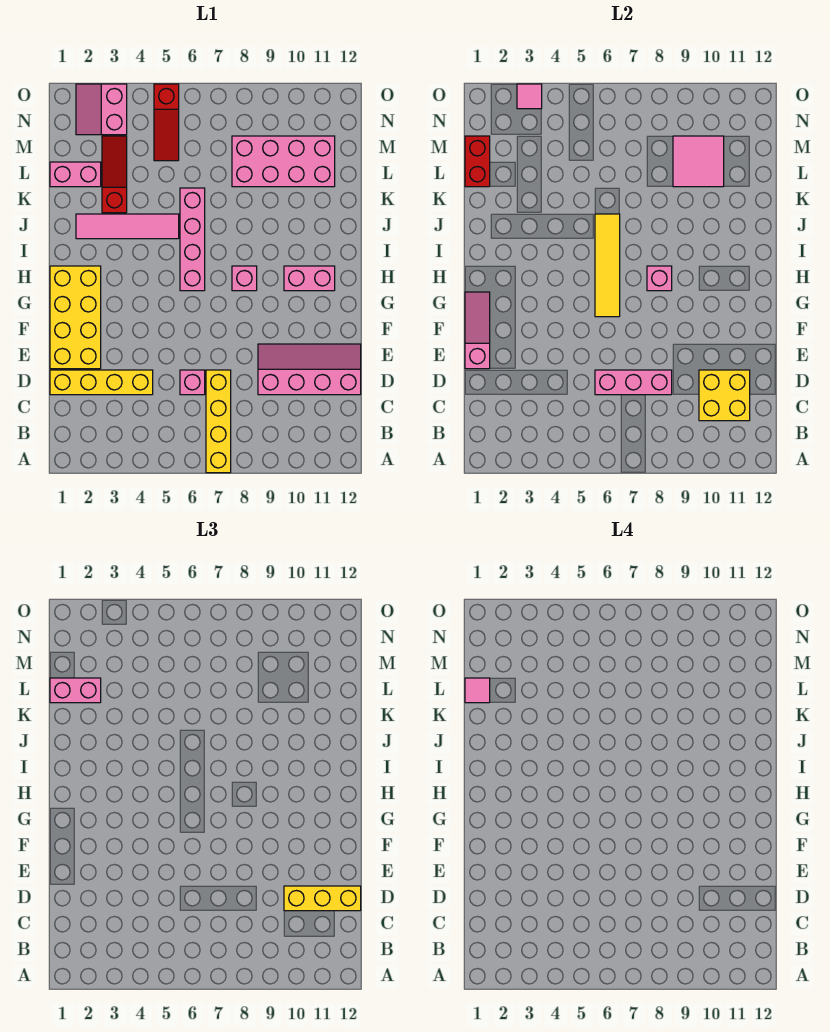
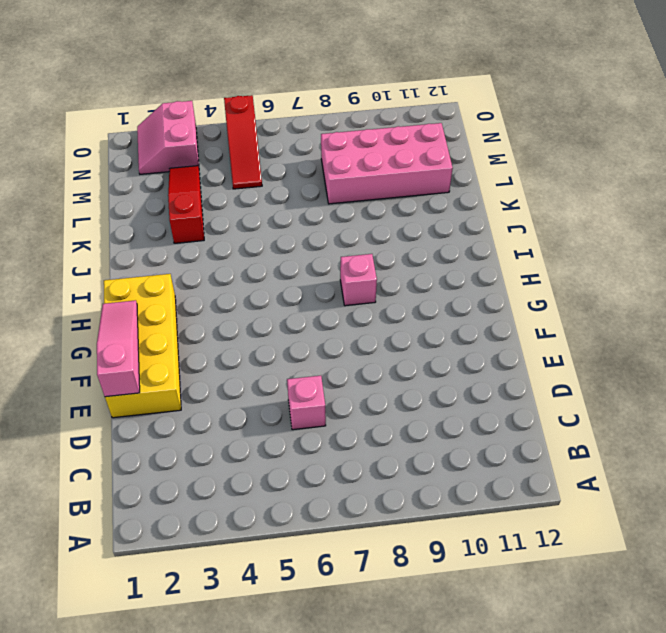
none -> yellow 1x4 brick [206,370,231,473]
none -> yellow 1x4 brick [50,370,153,395]
none -> pink 2x4 slope [258,344,361,395]

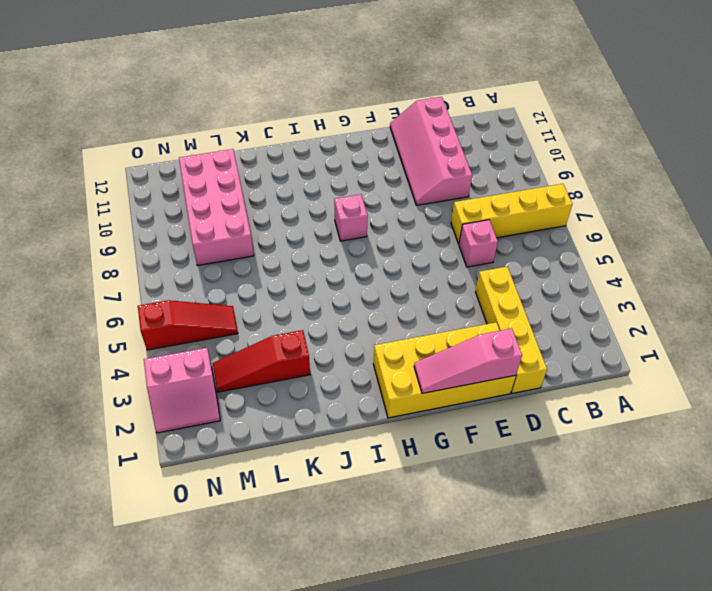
none -> pink 1x4 brick [180,188,205,291]
none -> pink 1x2 brick [284,266,335,291]
none -> pink 1x4 tile [76,214,179,239]

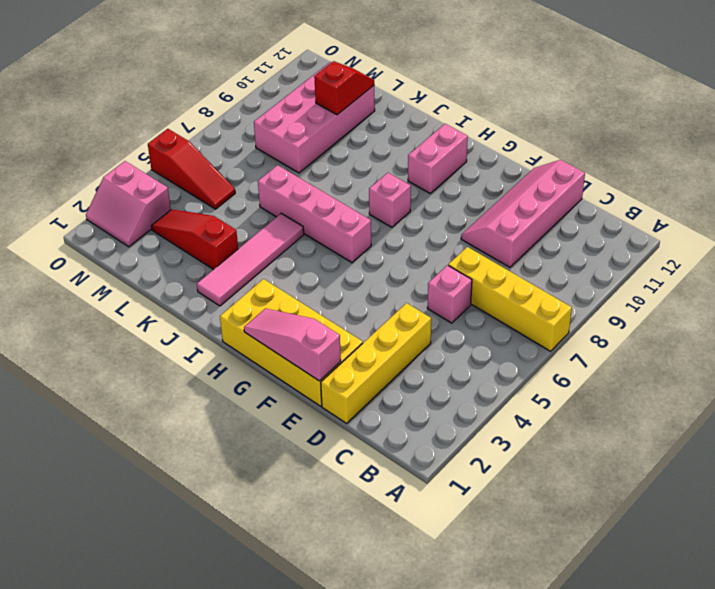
red 1x2 slope [314,61,374,115] -> pink 2x2 tile [673,136,724,187]
none -> pink 1x2 brick [50,162,101,187]
none -> yellow 2x2 brick [699,370,750,421]
none -> pink 1x3 brick [595,370,672,395]

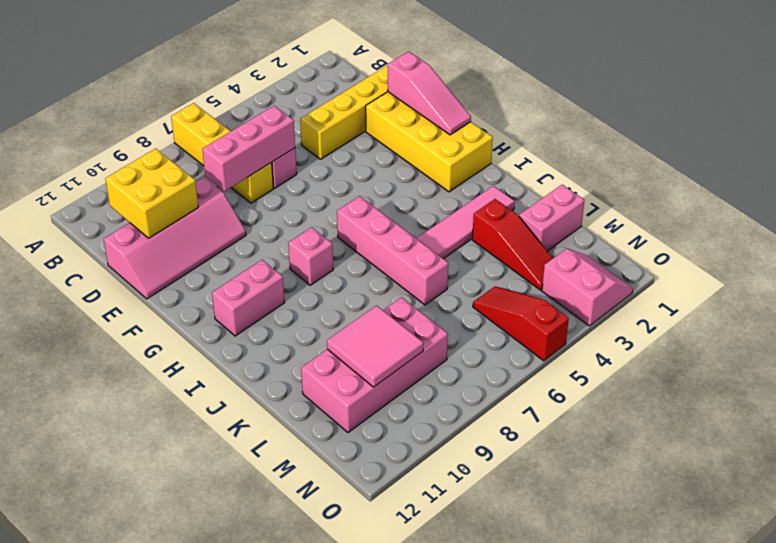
none -> yellow 1x4 tile [595,214,620,317]
none -> pink 1x1 brick [647,266,672,291]
none -> red 1x2 brick [465,136,490,187]

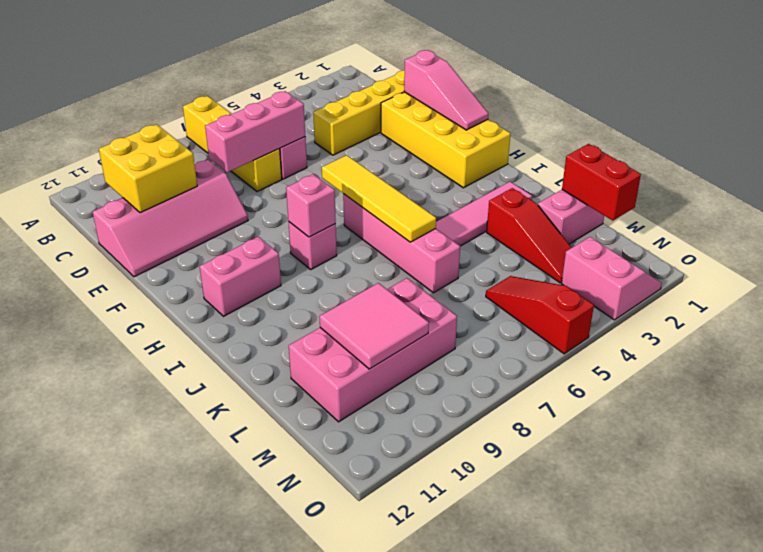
none -> pink 1x1 tile [517,84,542,109]
none -> yellow 1x3 brick [284,886,361,911]
none -> pink 1x2 brick [50,678,101,703]

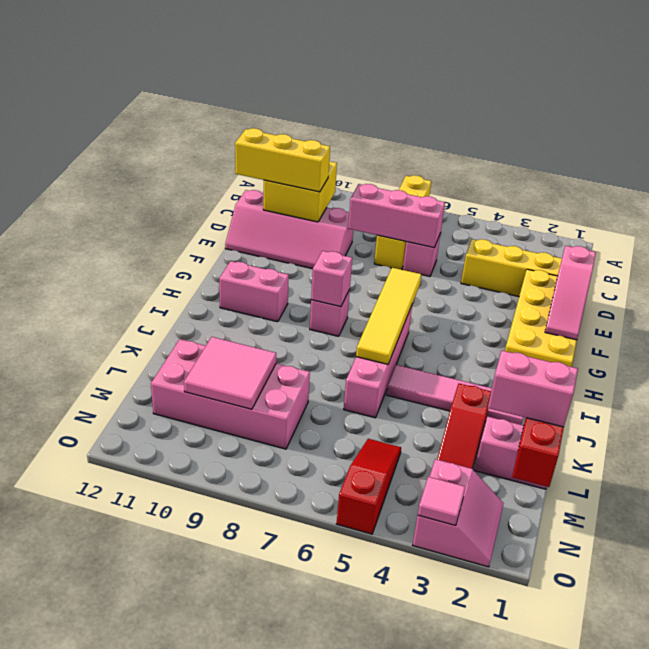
none -> pink 1x1 tile [465,678,490,703]

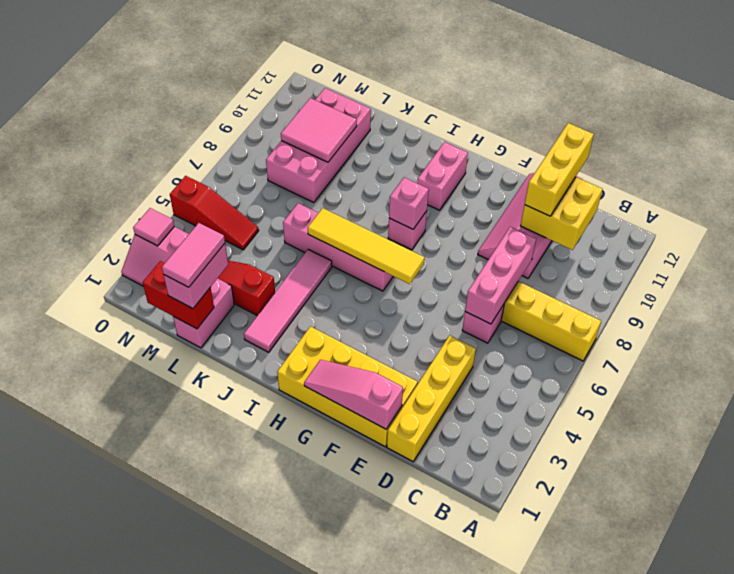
pink 1x2 tile [162,223,225,287] -> pink 1x1 tile [465,678,490,703]

